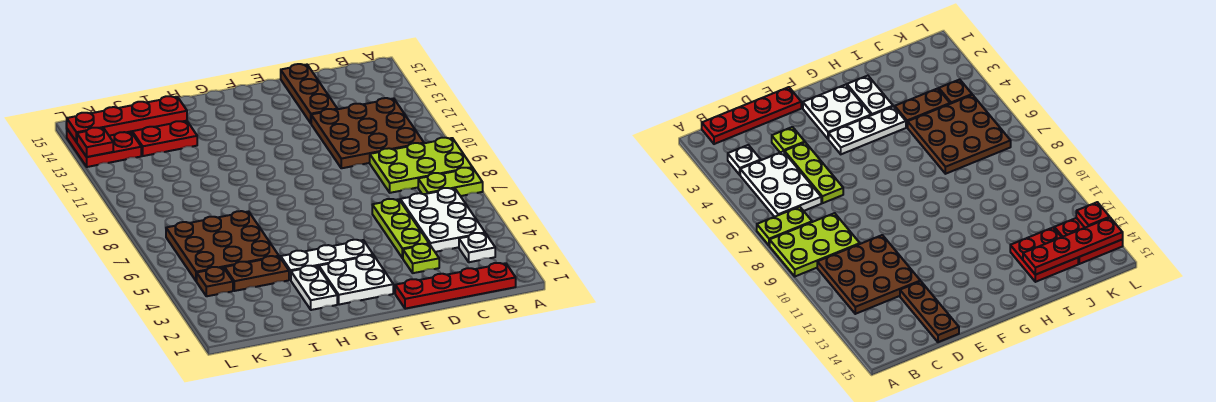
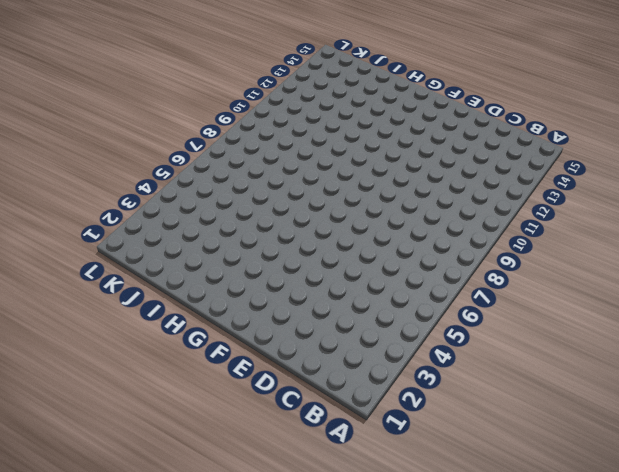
none -> lime 1x2 plate [418,168,483,196]
none -> lime 2x3 plate [370,138,472,193]
none -> red 1x4 plate [395,263,516,309]

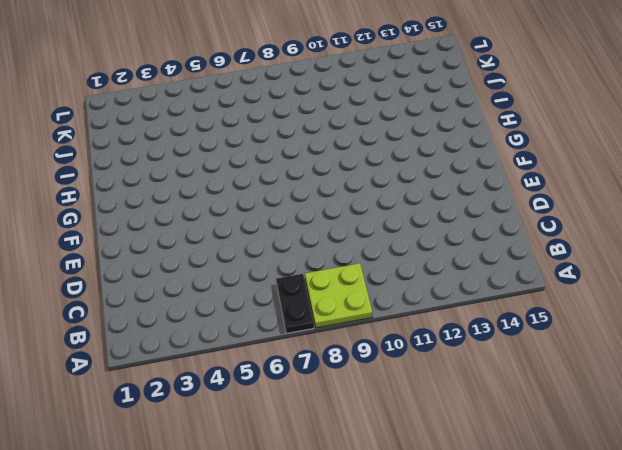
black 1x2 plate [276,274,314,333] -> lime 1x2 plate [418,168,483,196]
lime 2x2 plate [305,263,372,328] -> lime 2x3 plate [370,138,472,193]
none -> red 1x4 plate [395,263,516,309]
none -> white 1x1 plate [459,233,495,262]
none -> white 2x3 plate [400,188,485,252]

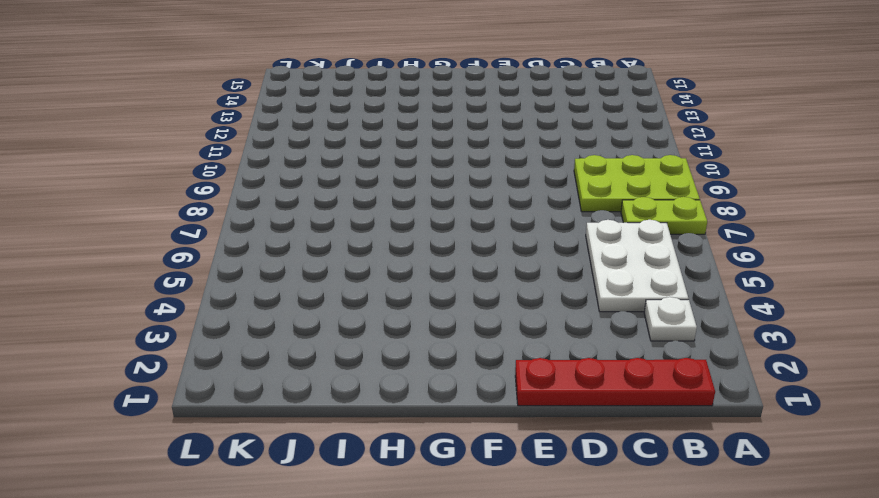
none -> brown 3x3 plate [311,98,424,168]
none -> lime 1x1 plate [403,244,439,273]
none -> lime 1x3 plate [372,199,429,258]

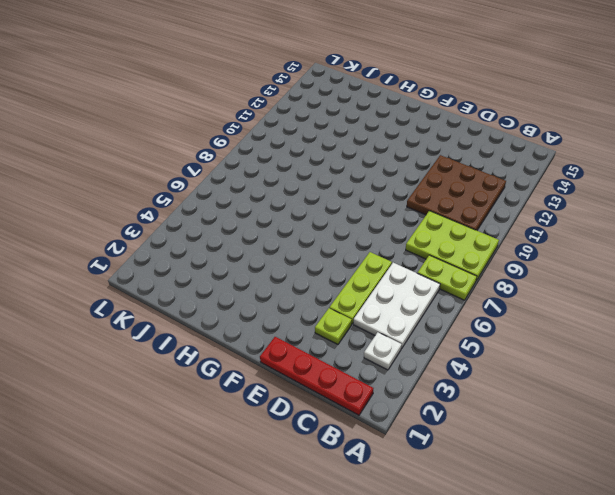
none -> brown 1x3 plate [281,64,337,123]
none -> white 2x2 plate [319,255,393,305]
none -> white 1x3 plate [281,240,373,280]

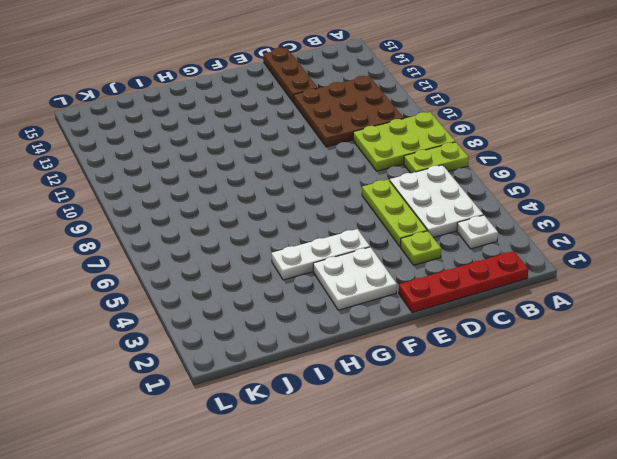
none -> white 1x2 plate [291,266,337,310]
none -> brown 1x2 plate [225,256,289,291]
none -> brown 3x3 plate [166,211,279,281]

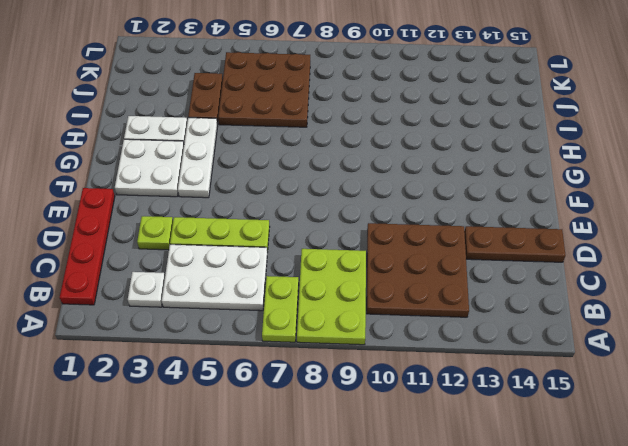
none -> red 2x2 plate [131,121,197,156]
none -> brown 1x1 plate [197,267,233,296]
none -> red 2x2 plate [67,129,141,167]

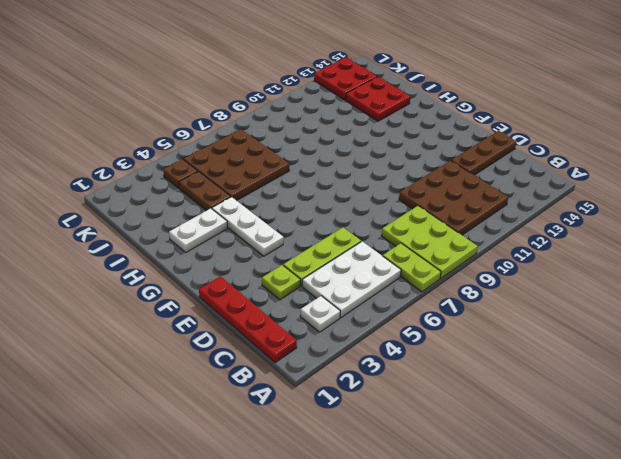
none -> white 2x2 plate [319,255,393,305]
none -> red 1x4 plate [67,96,187,142]
none -> red 1x1 plate [77,128,113,157]

